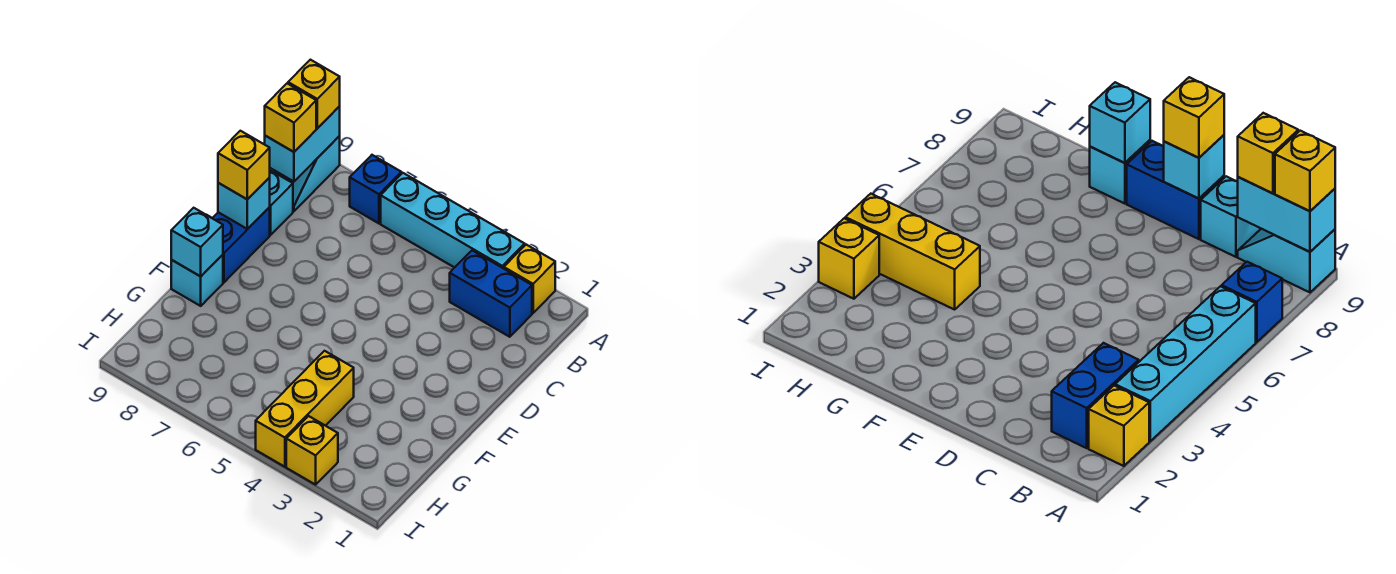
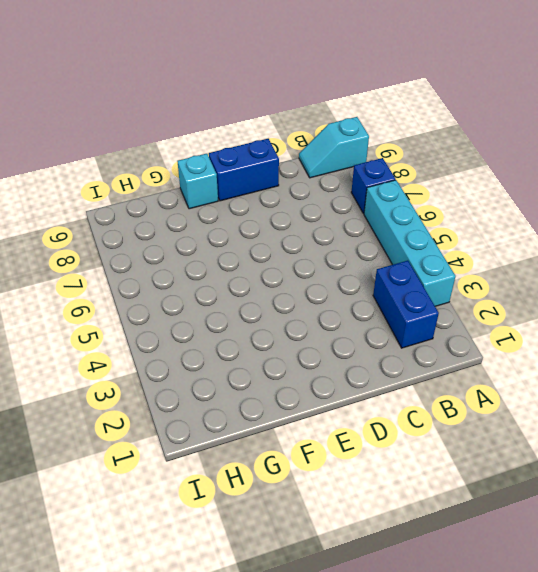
none -> yellow 1x1 brick [504,245,555,313]
none -> cyan 1x1 brick [269,170,293,235]
none -> yellow 1x3 brick [256,351,354,467]

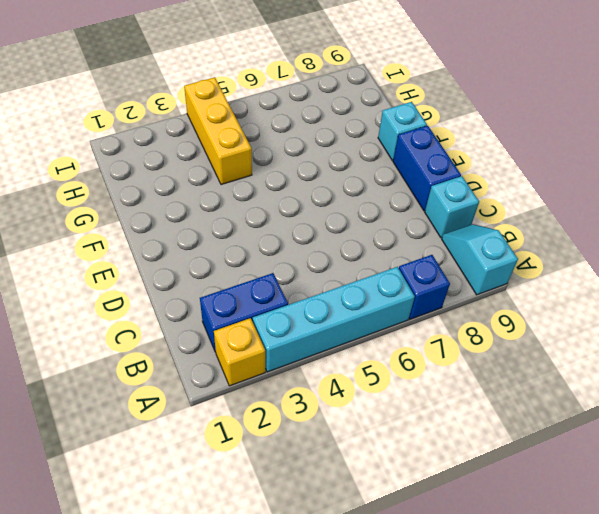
none -> yellow 1x1 brick [286,416,338,485]
none -> cyan 1x2 brick [265,106,340,181]
none -> cyan 1x1 brick [218,178,270,229]

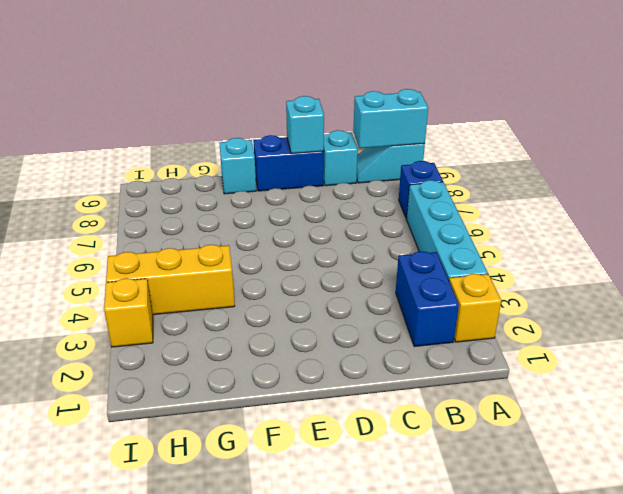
none -> cyan 1x1 brick [171,208,223,276]
none -> yellow 1x1 brick [288,60,340,128]
none -> yellow 1x1 brick [265,83,316,152]

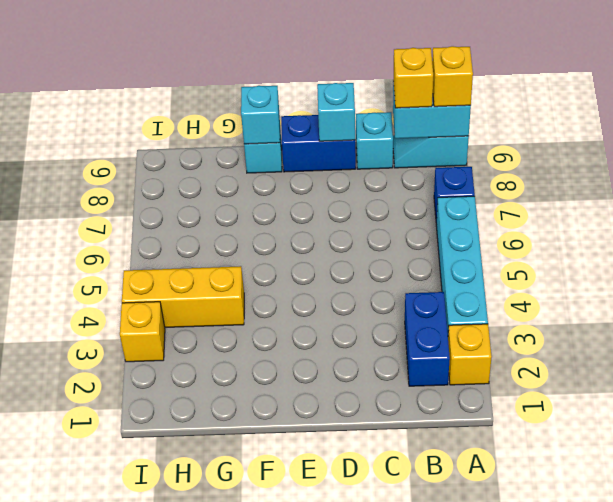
none -> yellow 1x1 brick [218,131,270,199]

